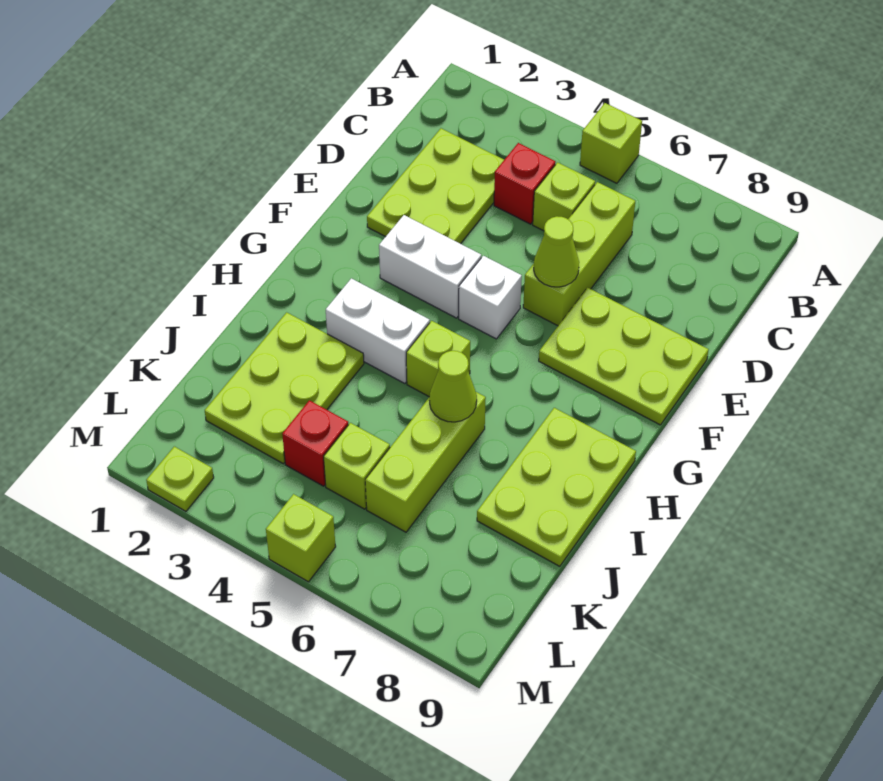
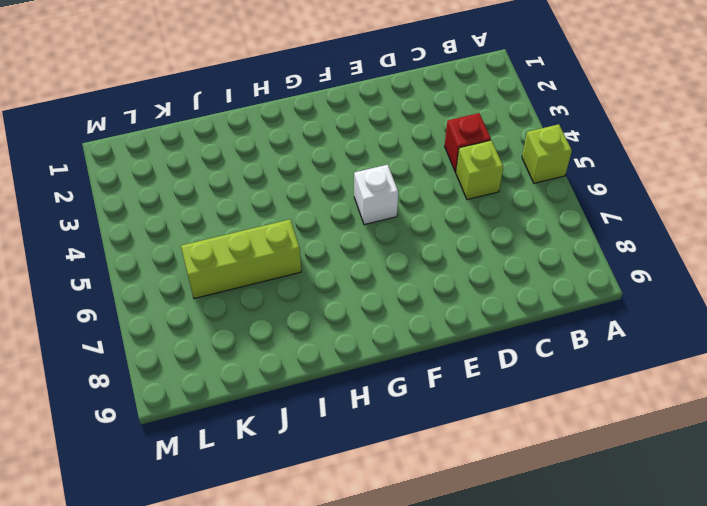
none -> lime 2x3 plate [367,128,504,244]
none -> lime 1x3 brick [523,182,635,326]
none -> lime 2x3 plate [539,288,709,425]

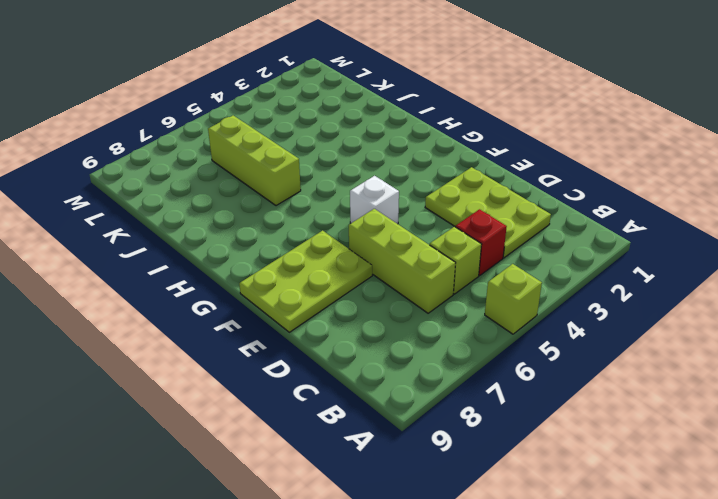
none -> white 1x2 brick [379,215,481,318]
none -> white 1x2 brick [326,278,430,384]
none -> lime 1x1 brick [406,321,470,397]

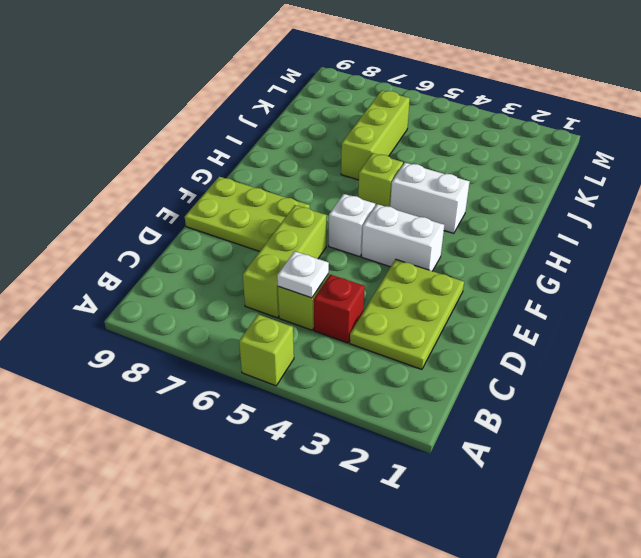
white 1x1 plate [277,251,329,298] -> none
none -> lime 2x3 plate [477,408,636,566]
none -> lime 2x3 plate [205,312,364,464]
none -> red 1x1 brick [282,400,348,486]

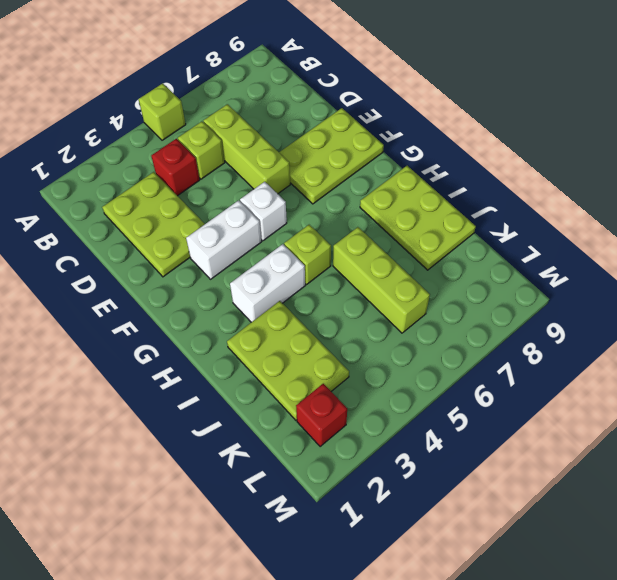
red 1x1 brick [296,384,347,447] -> red 1x1 brick moved to [282,400,348,486]
none -> lime 1x1 brick [324,423,390,509]
none -> lime 1x1 plate [146,446,214,511]
none -> lime 1x1 brick [266,494,336,582]

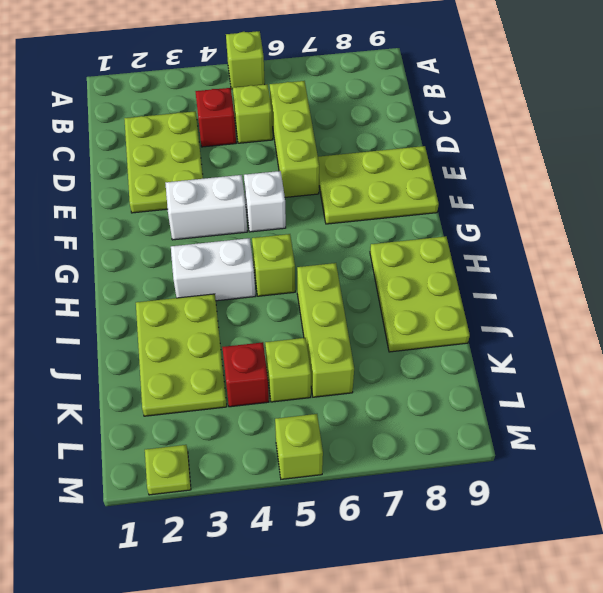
none -> lime 1x1 cone [534,216,579,287]
none -> lime 1x1 cone [429,351,477,422]

